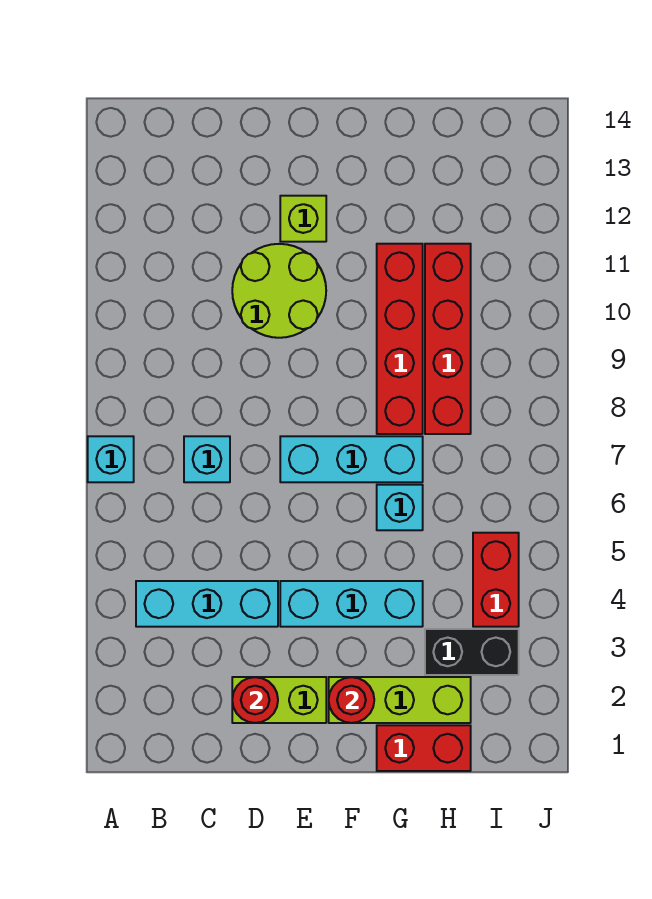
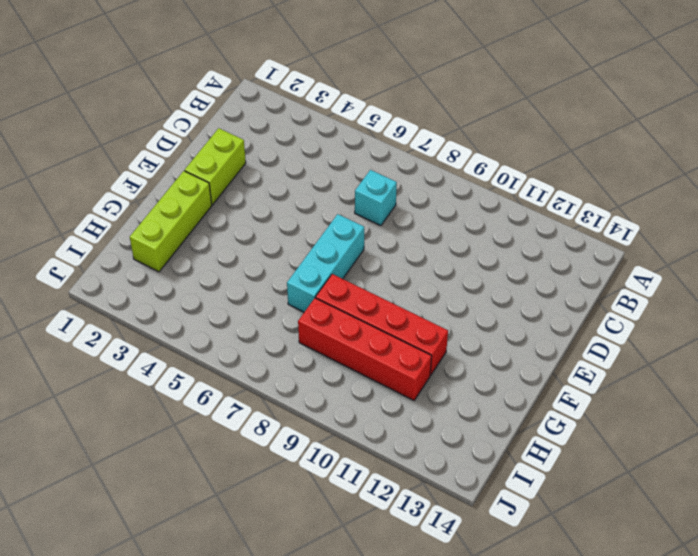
none -> cyan 1x1 brick [88,436,134,482]
none -> cyan 1x3 brick [136,581,278,627]
none -> lime 2x2 round brick [232,244,326,338]

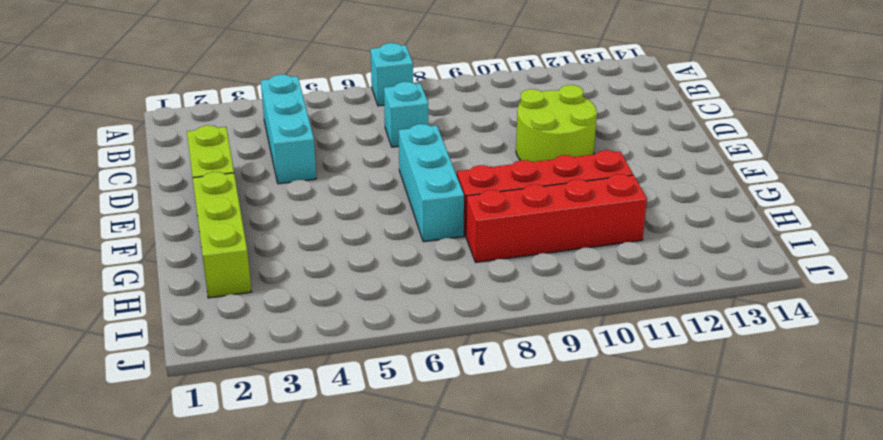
none -> cyan 1x3 brick [280,581,423,627]
none -> lime 1x1 brick [280,196,326,242]
none -> red 1x2 brick [377,725,471,771]

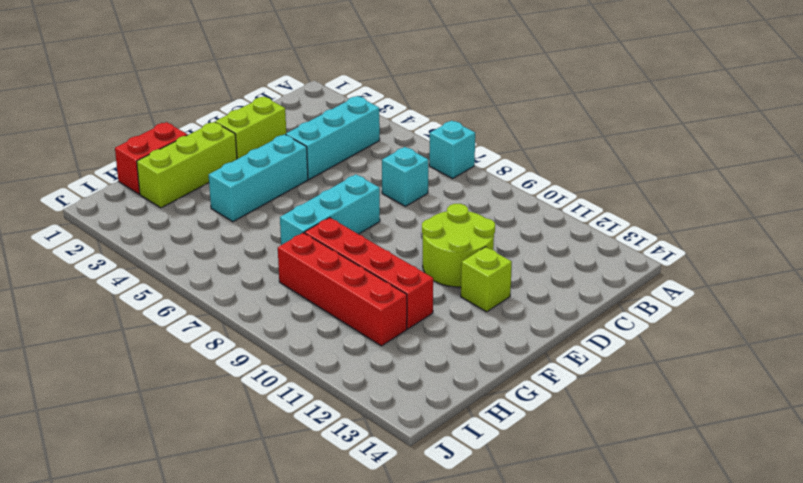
none -> cyan 1x1 brick [377,485,423,530]
none -> black 1x2 brick [425,629,519,675]
none -> red 1x2 brick [473,533,519,627]

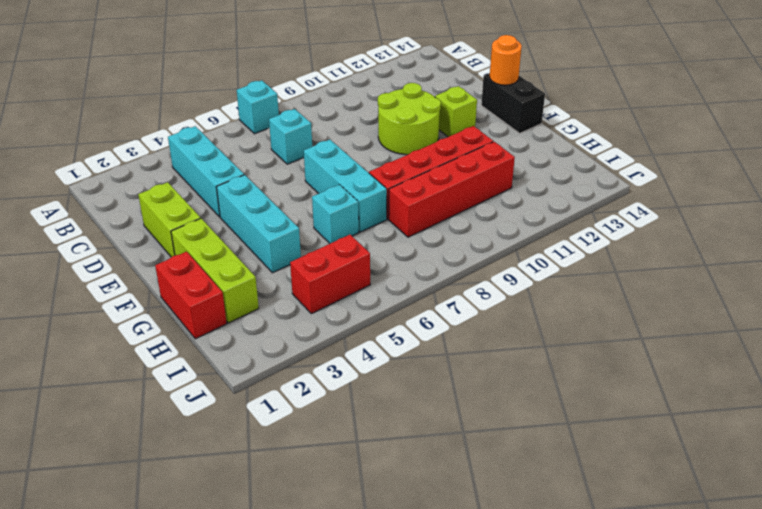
black 1x2 brick [481,73,545,133] -> black 1x2 brick moved to [425,629,519,675]
orange 1x1 round brick [490,35,522,85] -> none
none -> red 1x1 round brick [232,677,278,723]
none -> red 1x1 round brick [329,677,374,723]

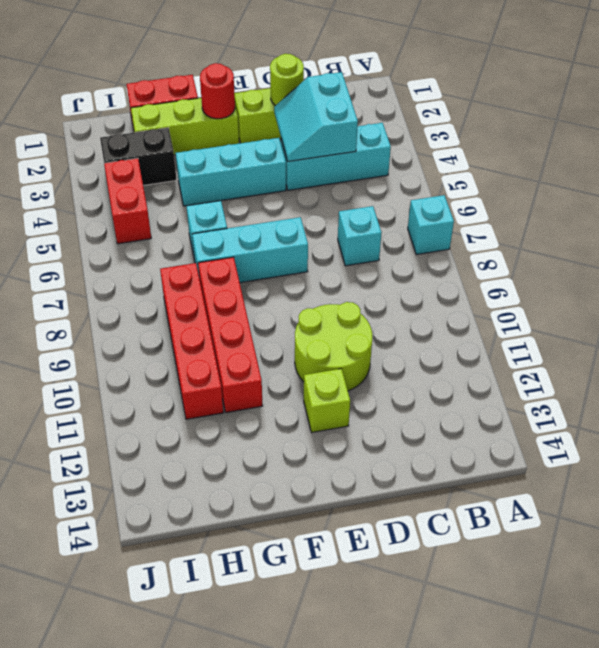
cyan 2x2 slope [274,72,358,161] -> none
lime 1x1 round brick [270,54,304,106] -> red 1x1 round brick [232,677,278,723]

